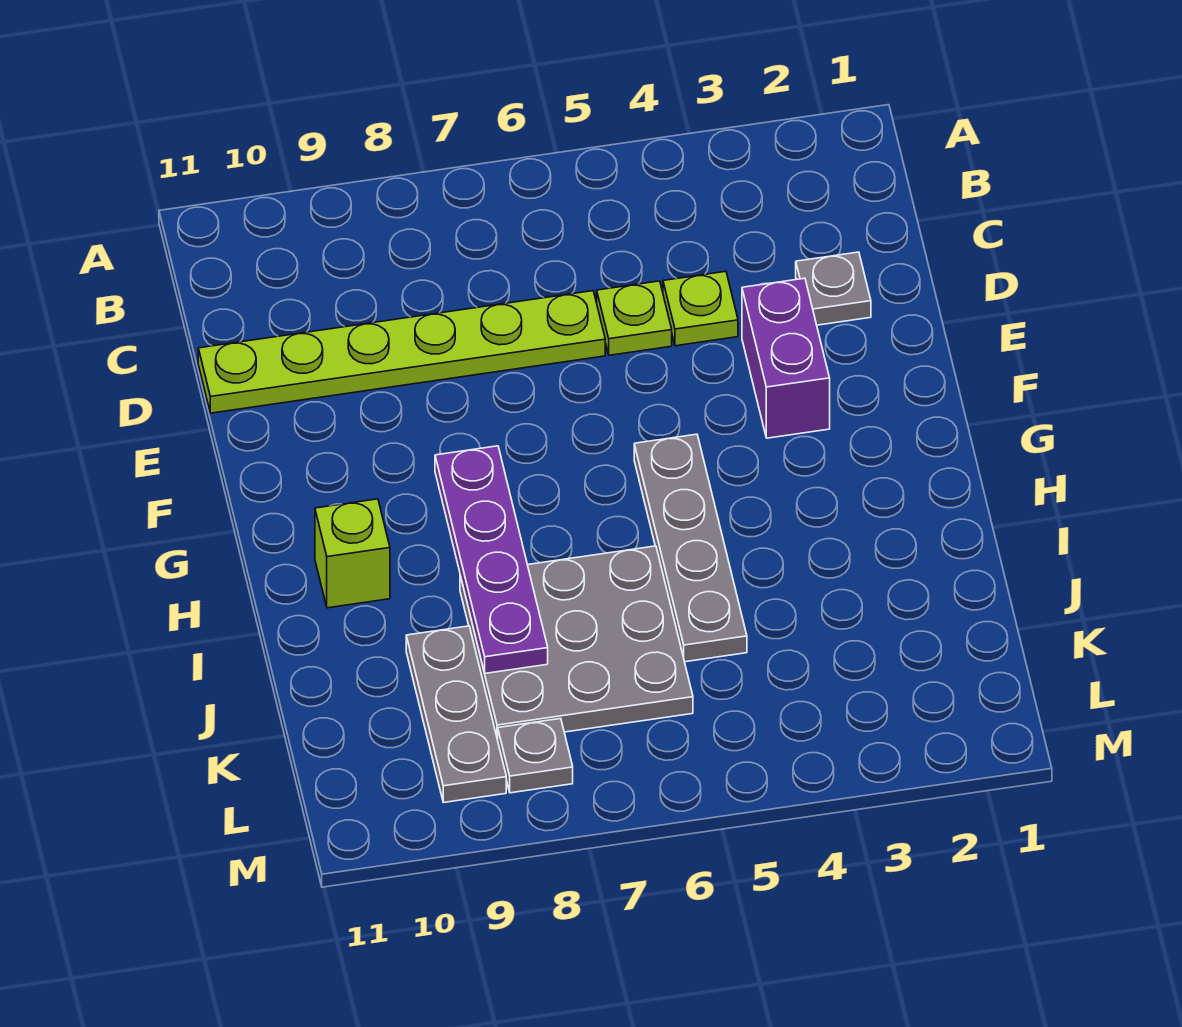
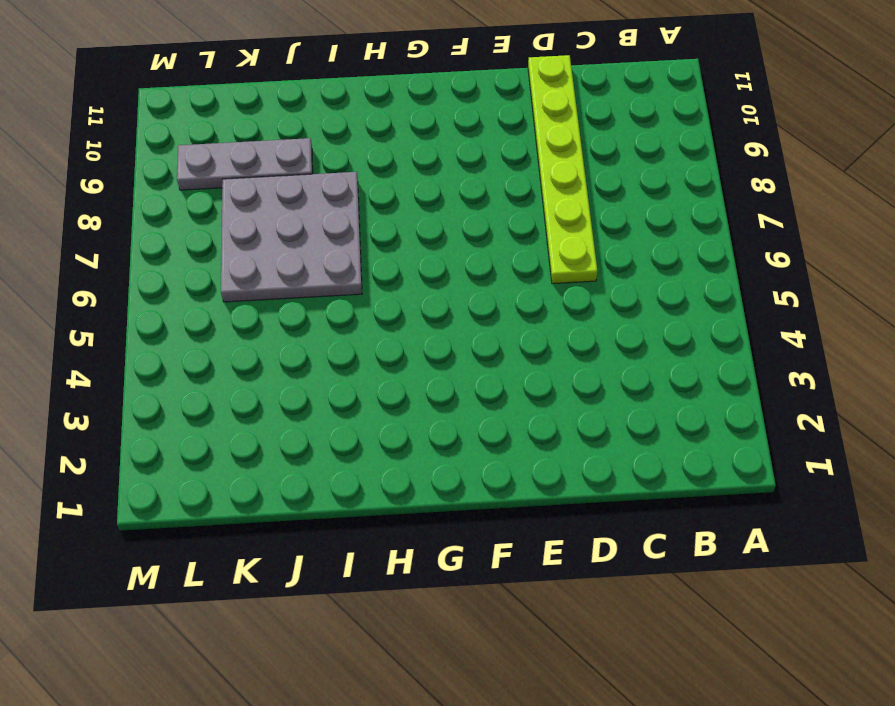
none -> grey 1x1 plate [796,252,871,325]
none -> lime 1x1 plate [663,271,738,346]

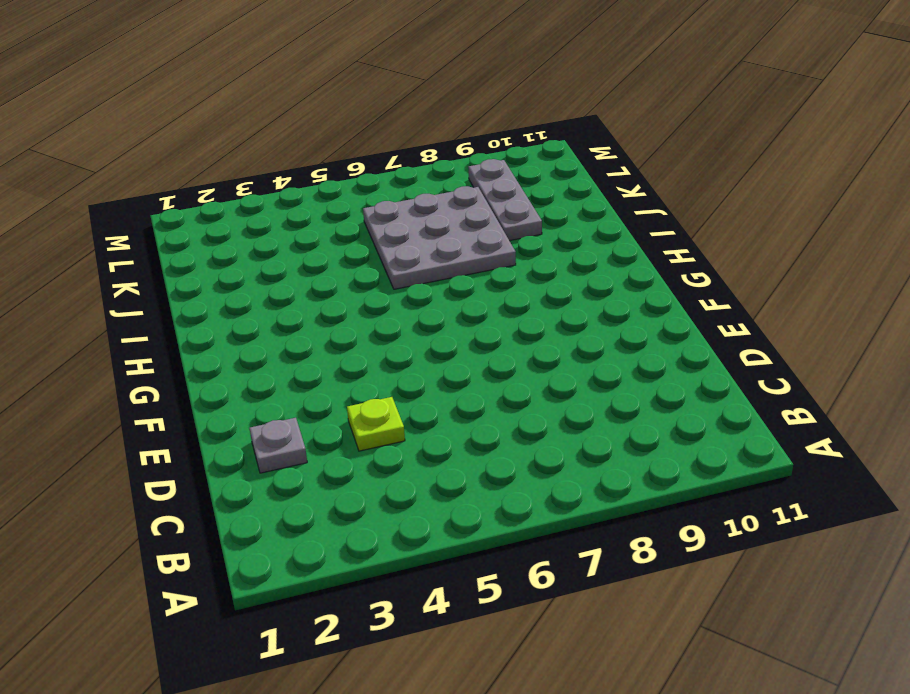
none -> lime 1x1 plate [597,281,672,355]
none -> lime 1x6 plate [198,291,605,413]

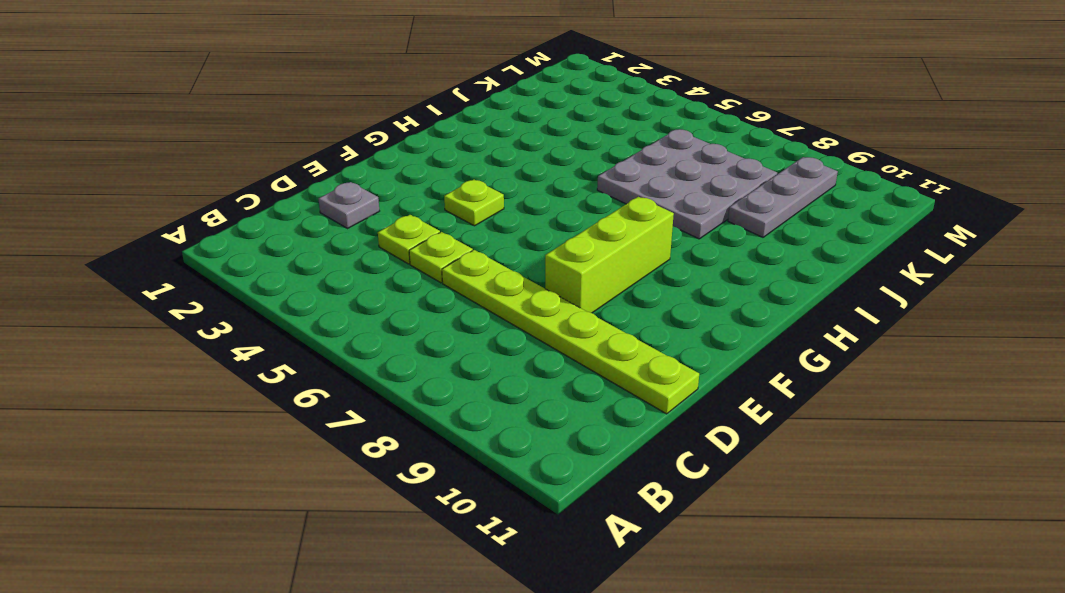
lime 1x3 brick [545,197,674,313] -> none
lime 1x1 plate [444,180,504,226] -> none
none -> purple 1x2 brick [742,278,830,438]
none -> grey 1x4 plate [634,434,747,662]

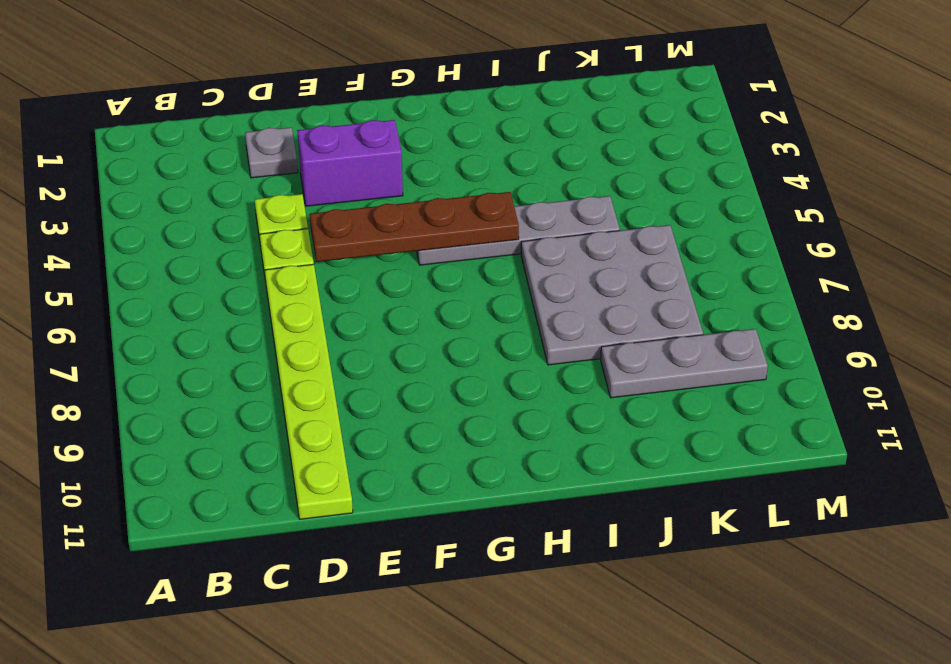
brown 1x4 plate [310,192,519,262] -> none
none -> lime 1x1 brick [315,499,390,608]
none -> grey 1x1 plate [498,719,573,793]

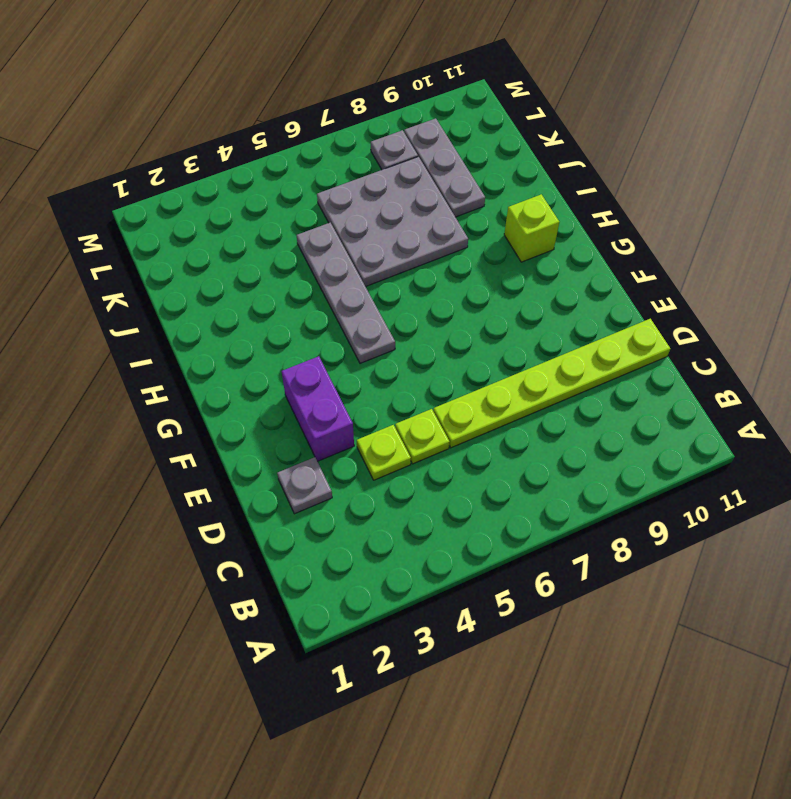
none -> purple 1x4 plate [435,446,548,673]

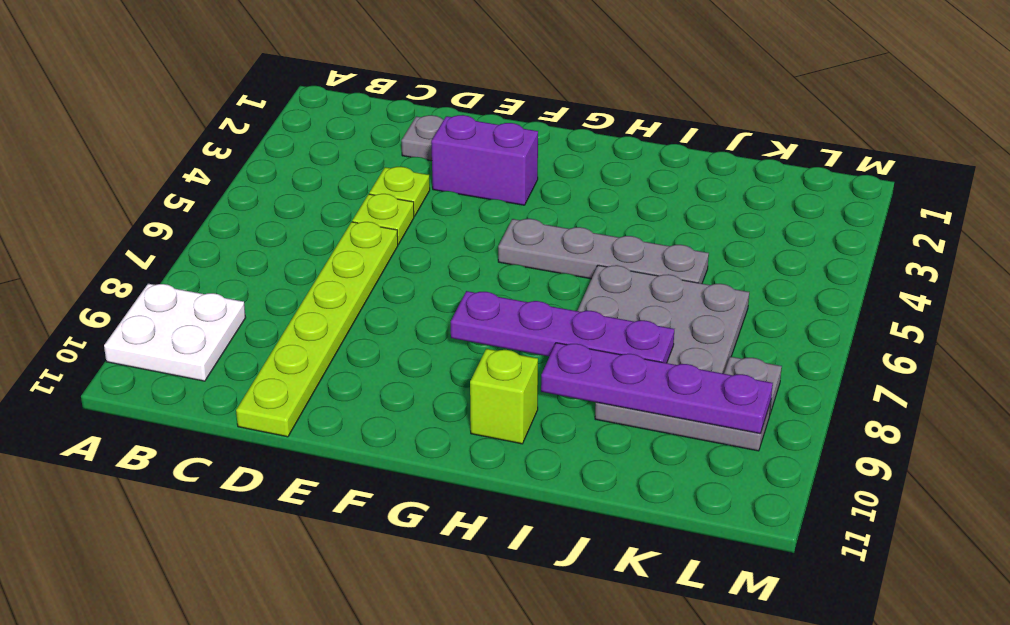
white 2x2 plate [104,284,246,381] -> none
purple 1x4 plate [541,343,773,434] -> none

